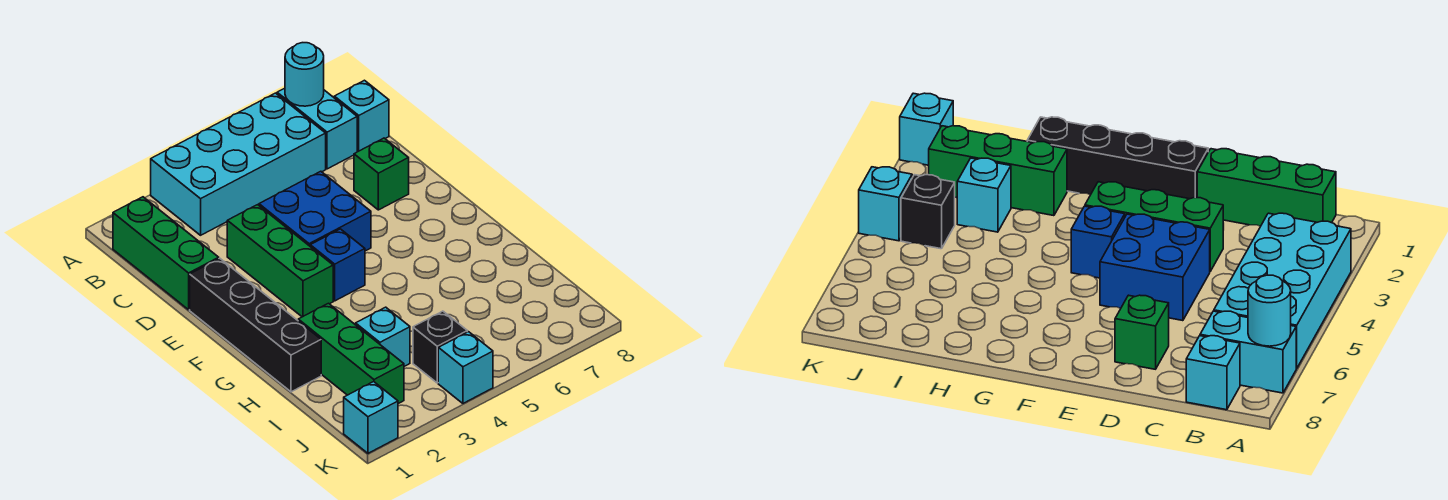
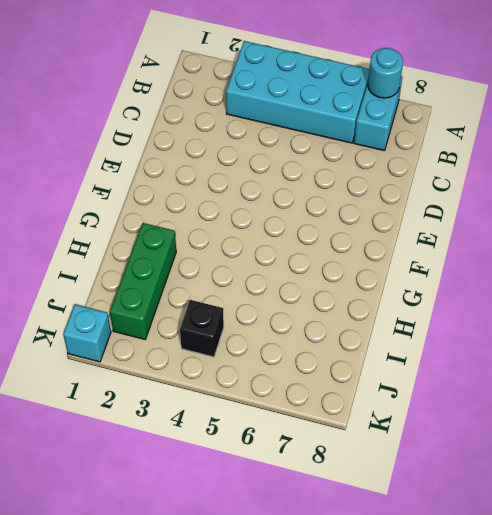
none -> green 1x3 brick [113,197,219,310]
none -> cyan 1x1 brick [334,80,389,152]
none -> green 1x3 brick [227,205,333,317]

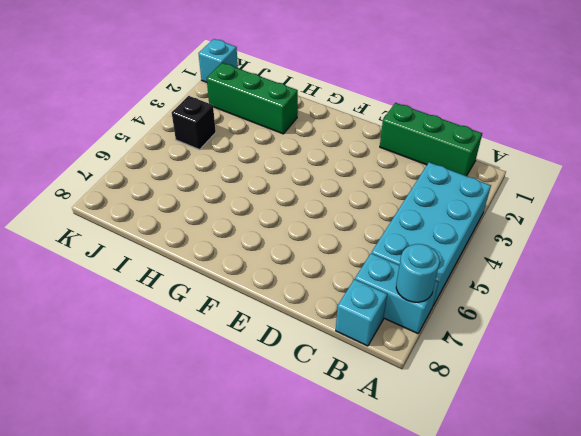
none -> green 1x3 brick [227,205,333,317]
none -> blue 2x2 brick [259,171,371,251]
none -> green 1x1 brick [354,138,409,210]

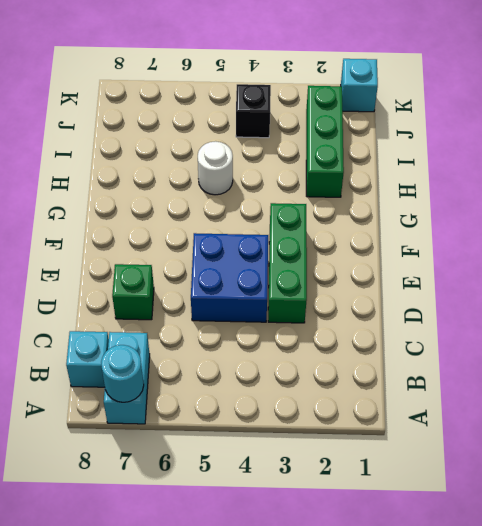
white 1x1 round brick [198,141,233,195] -> none
none -> cyan 2x4 brick [151,93,326,235]
none -> green 1x3 brick [113,197,219,310]
none -> black 1x4 brick [190,258,321,392]

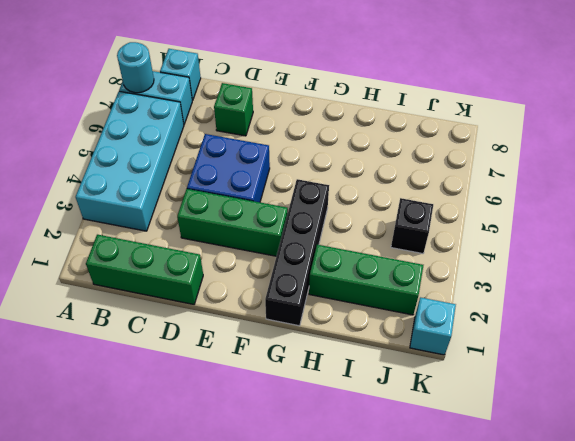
black 1x4 brick [265,179,329,326] -> black 1x4 brick turned to [190,258,321,392]
none -> blue 1x1 brick [310,229,365,301]
none -> cyan 1x1 brick [356,307,410,366]
none -> cyan 1x1 brick [438,332,493,403]

